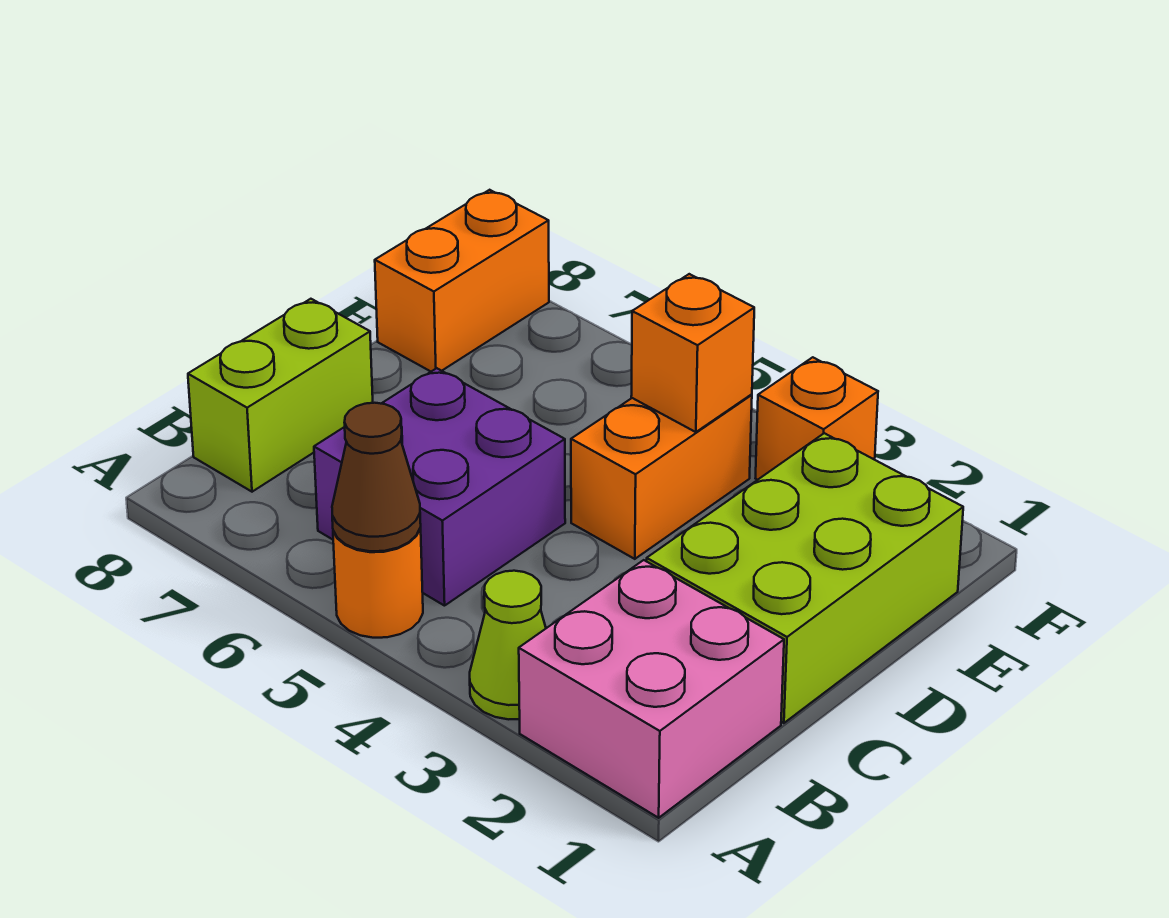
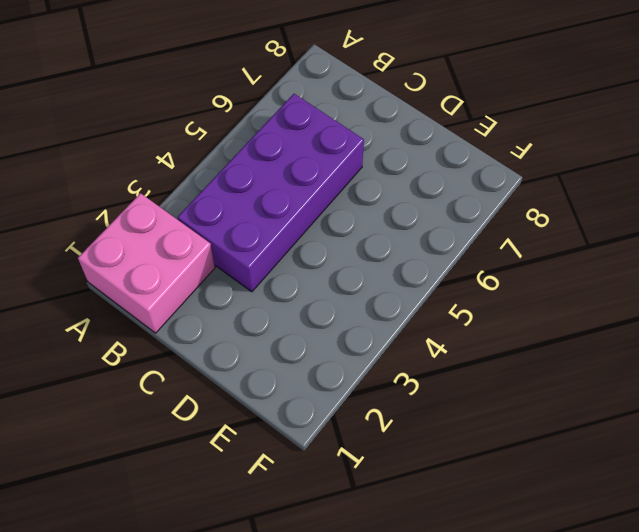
purple 2x4 brick [178,94,364,292] -> purple 2x2 brick [314,368,565,606]
none -> lime 1x1 cone [470,571,546,719]
none -> orange 1x1 round brick [333,527,423,638]

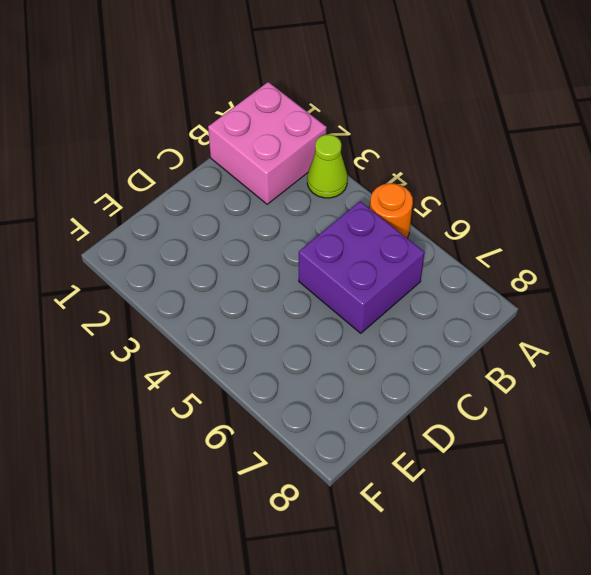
none -> lime 1x2 brick [188,299,373,492]
none -> lime 2x3 brick [647,433,963,723]

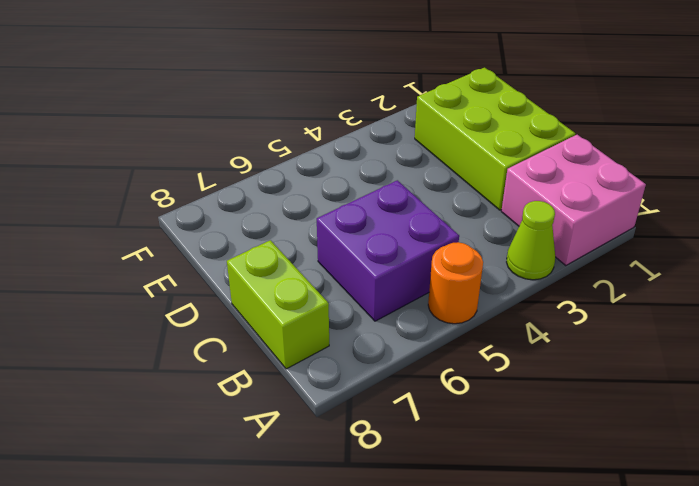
none -> orange 1x2 brick [571,395,752,559]
none -> orange 1x2 brick [375,190,549,371]

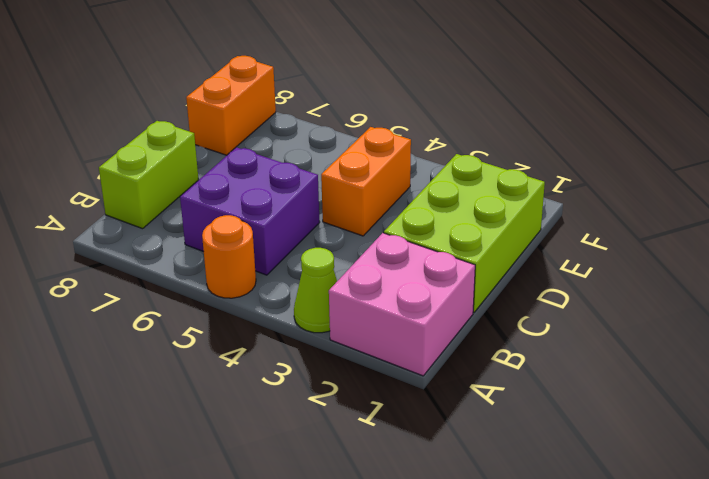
none -> orange 1x1 brick [755,357,878,480]
none -> brown 1x1 cone [332,403,421,551]

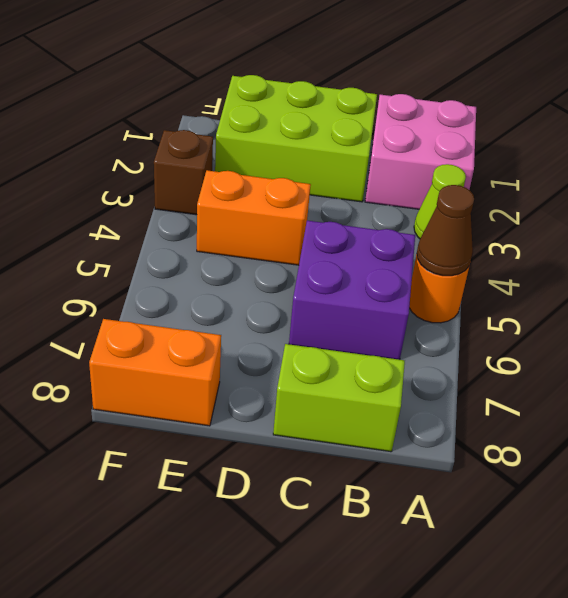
brown 1x1 brick [154,130,213,215] -> orange 1x1 brick [755,357,878,480]
none -> orange 1x1 brick [631,274,754,432]

